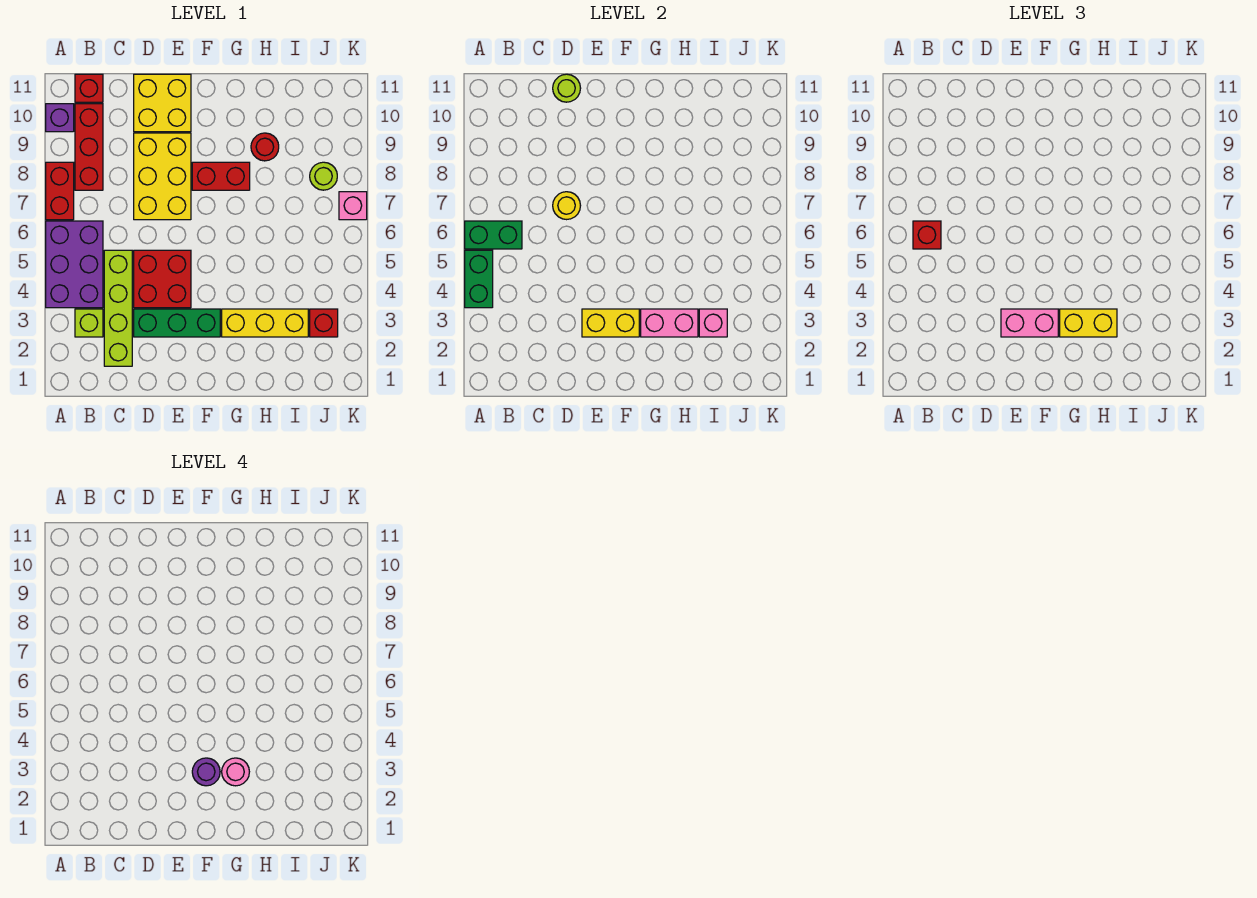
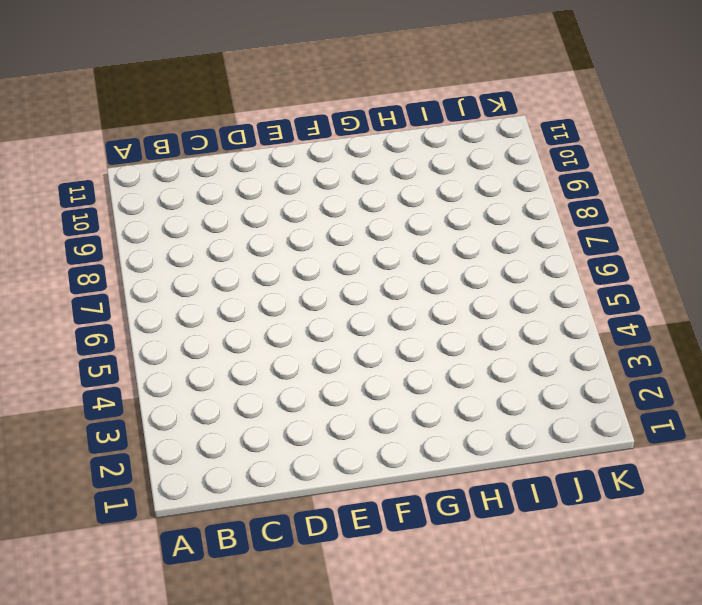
none -> purple 2x3 brick [46,221,103,308]
none -> red 1x2 brick [46,162,74,220]
none -> purple 1x1 brick [46,104,74,132]

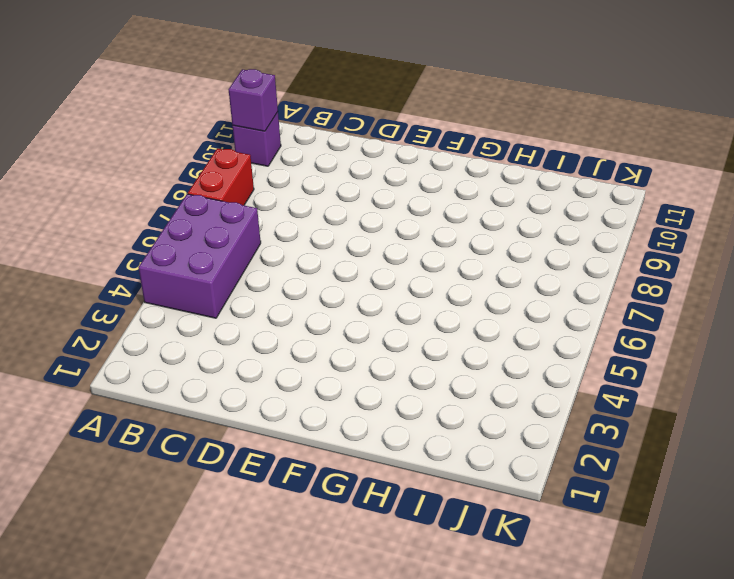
purple 1x1 brick [229,69,278,131] -> none
none -> lime 1x1 brick [75,309,103,337]
none -> red 1x3 brick [75,104,103,190]
none -> red 1x1 brick [75,74,103,102]

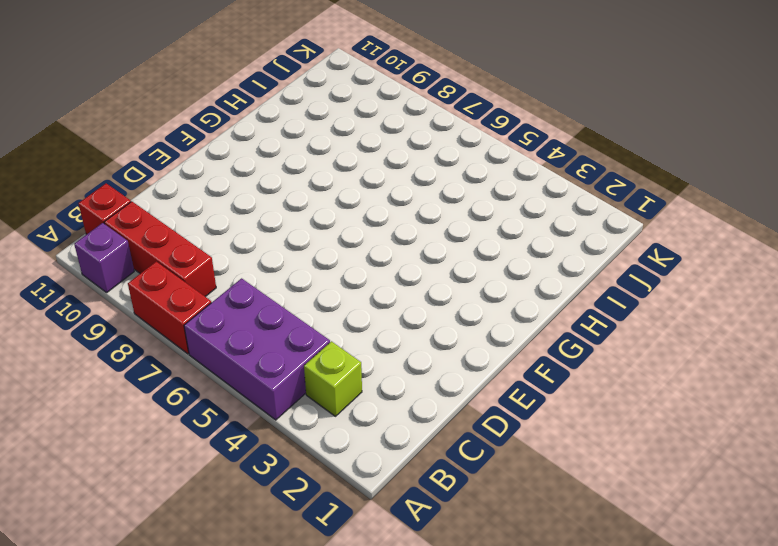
none -> lime 1x4 brick [104,250,132,366]
none -> green 1x3 brick [134,309,220,337]
none -> red 2x2 brick [134,250,191,308]

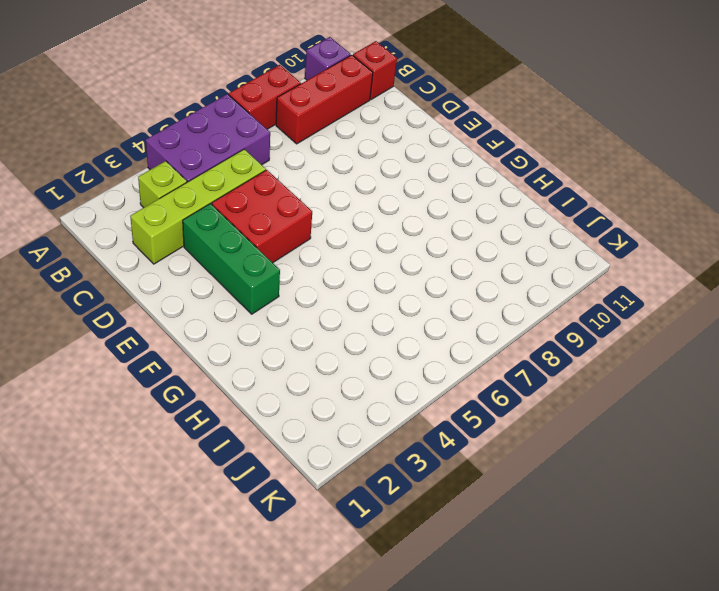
none -> yellow 2x3 brick [134,133,191,220]
none -> yellow 2x2 brick [134,74,191,132]
none -> red 1x2 brick [192,162,250,190]

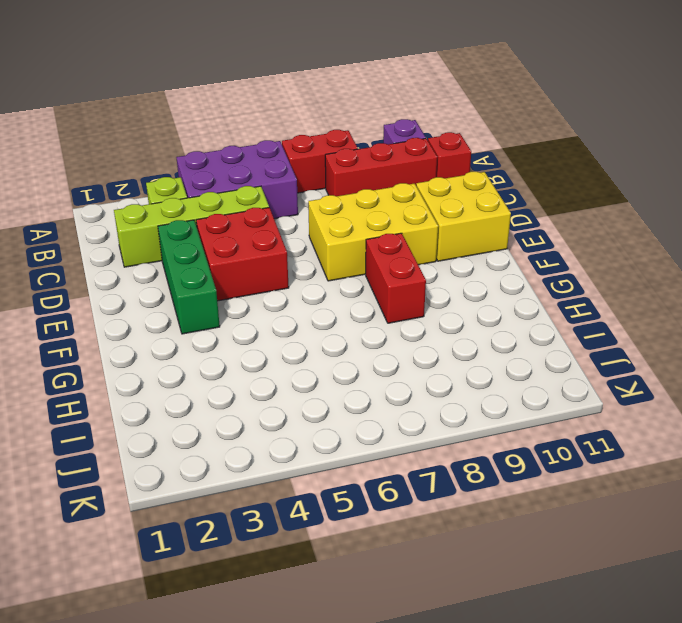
none -> yellow 1x3 brick [222,309,308,337]
none -> red 1x1 round brick [251,133,279,161]
none -> red 1x1 brick [310,309,338,337]

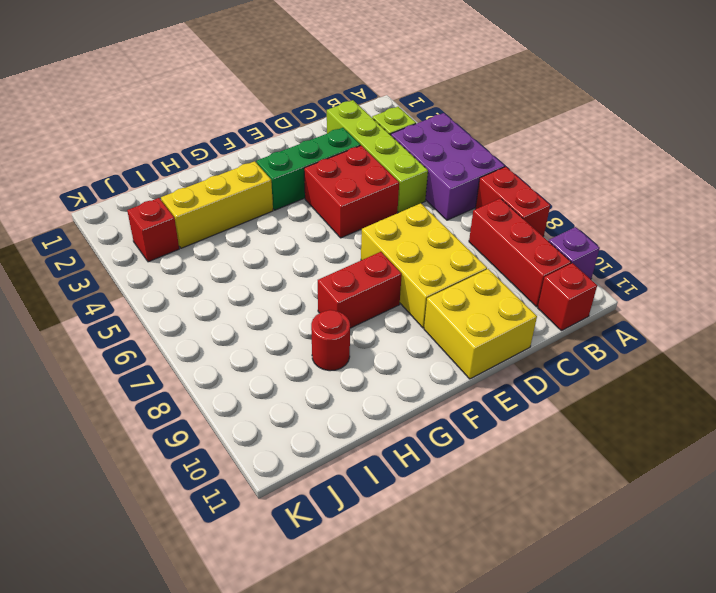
none -> lime 1x1 round brick [310,162,337,190]
none -> pink 1x1 brick [339,192,367,220]
none -> green 1x2 brick [465,250,493,308]

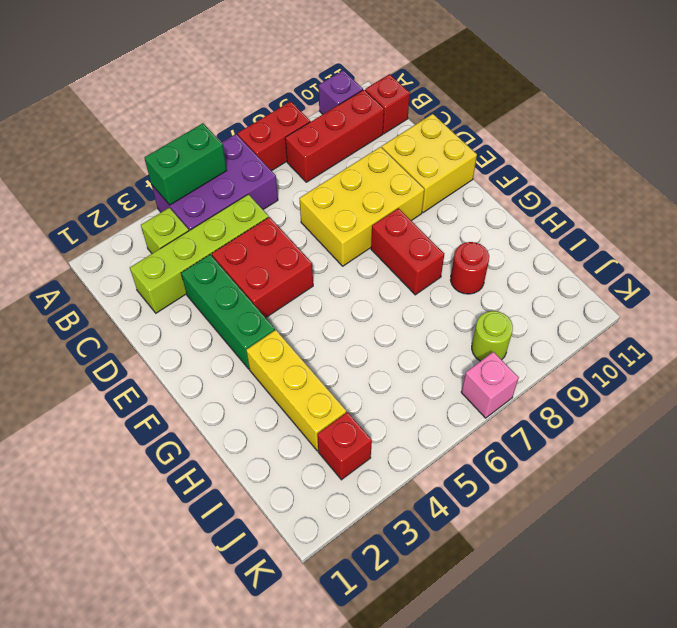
none -> green 1x2 brick [465,221,522,249]
none -> yellow 1x1 round brick [553,192,581,220]
none -> lime 1x1 round brick [553,74,581,102]

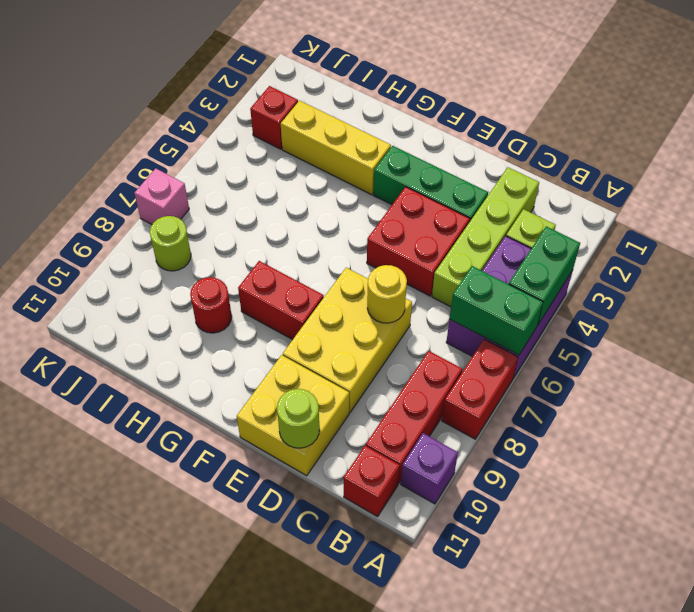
none -> yellow 1x2 brick [582,309,639,337]
none -> pink 1x2 brick [641,309,698,337]
none -> pink 1x1 brick [699,309,727,337]

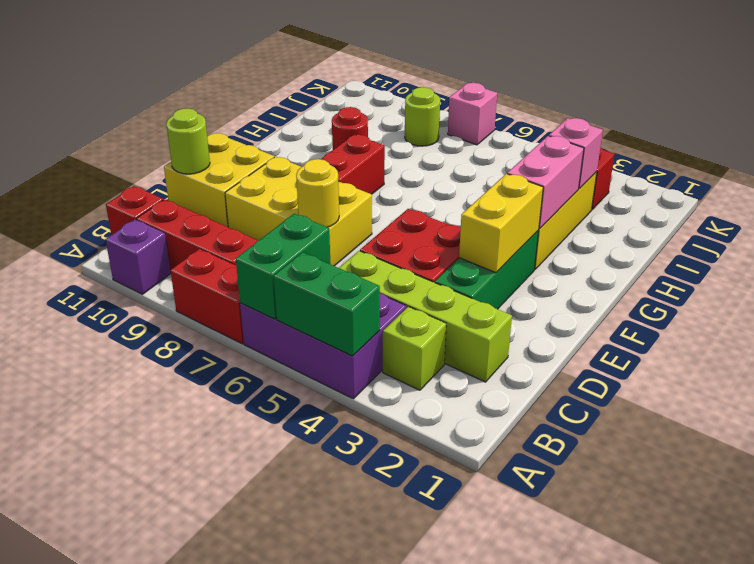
none -> red 1x1 brick [913,221,941,249]
none -> pink 1x2 brick [1001,309,1058,337]
none -> yellow 1x2 brick [1060,309,1117,337]

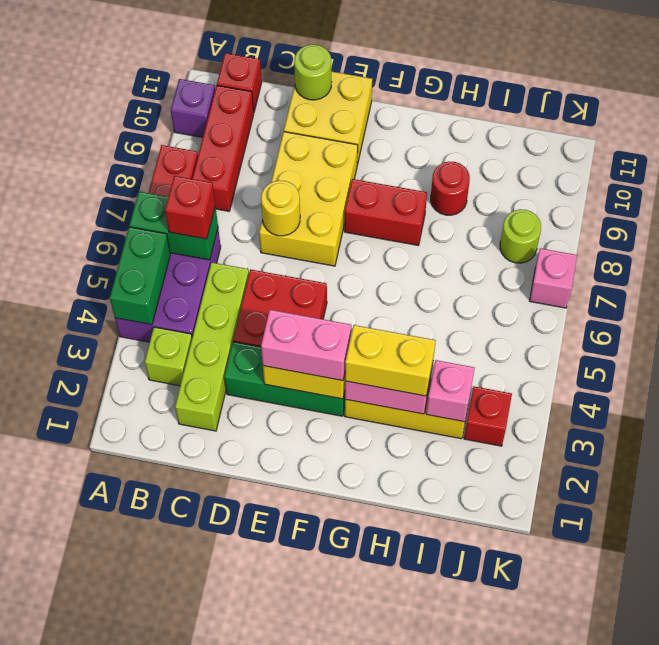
none -> purple 1x1 round brick [192,758,220,786]
none -> pink 1x1 round brick [222,758,249,786]

